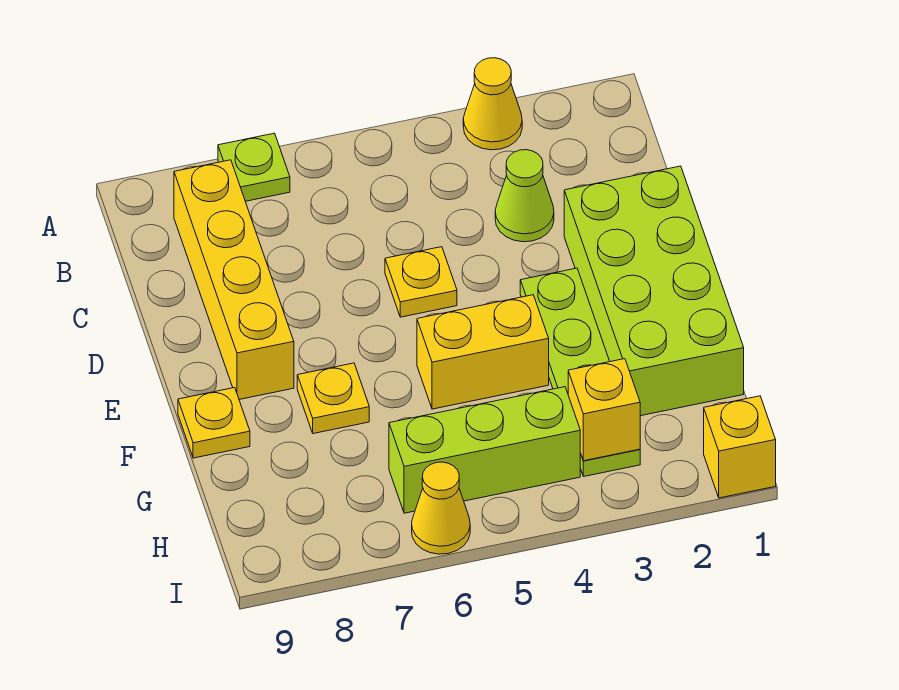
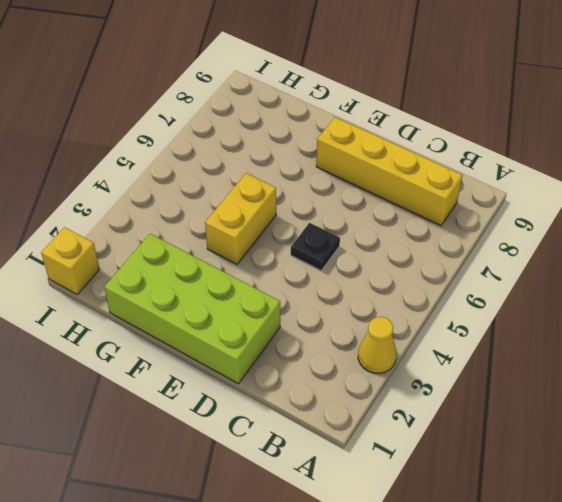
black 1x1 plate [291,223,340,271] -> yellow 1x1 plate [385,247,457,317]
none -> lime 1x1 plate [218,133,290,201]
none -> lime 1x1 cone [495,150,554,242]
none -> lime 1x4 plate [520,268,640,476]

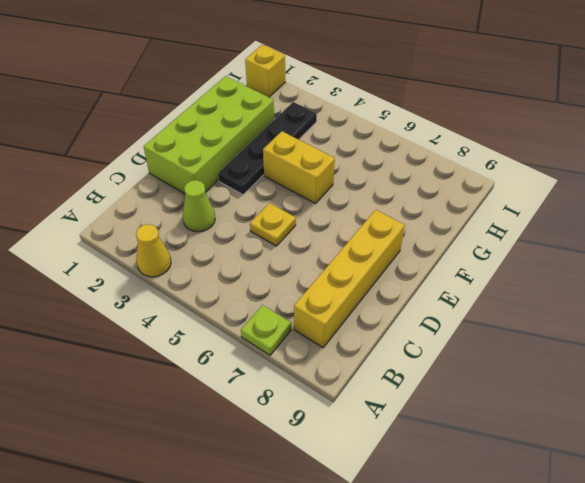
black 1x4 plate [218,102,317,195] -> lime 1x4 plate [520,268,640,476]
none -> yellow 1x1 plate [297,363,369,434]
none -> yellow 1x1 plate [178,388,250,458]
none -> lime 1x3 brick [389,387,580,513]

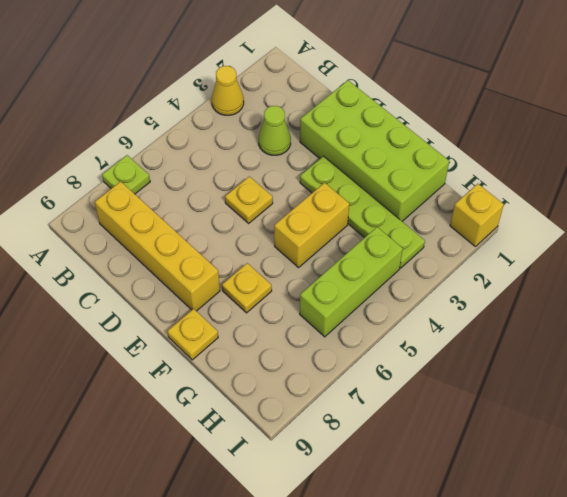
none -> yellow 1x1 cone [412,462,470,554]
none -> yellow 1x1 brick [568,359,640,461]

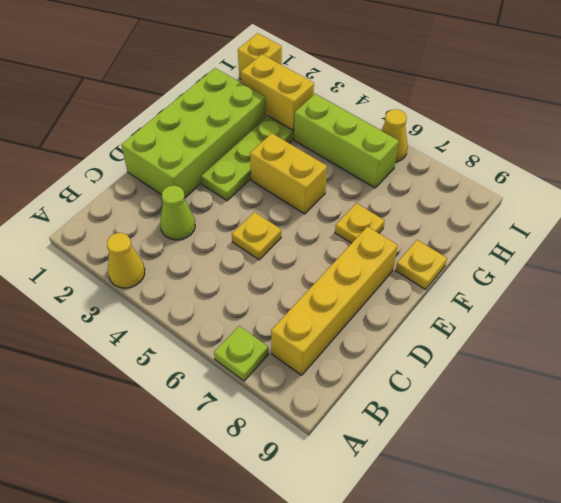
yellow 1x2 brick [241,54,314,130] -> yellow 1x1 brick [568,359,640,461]

